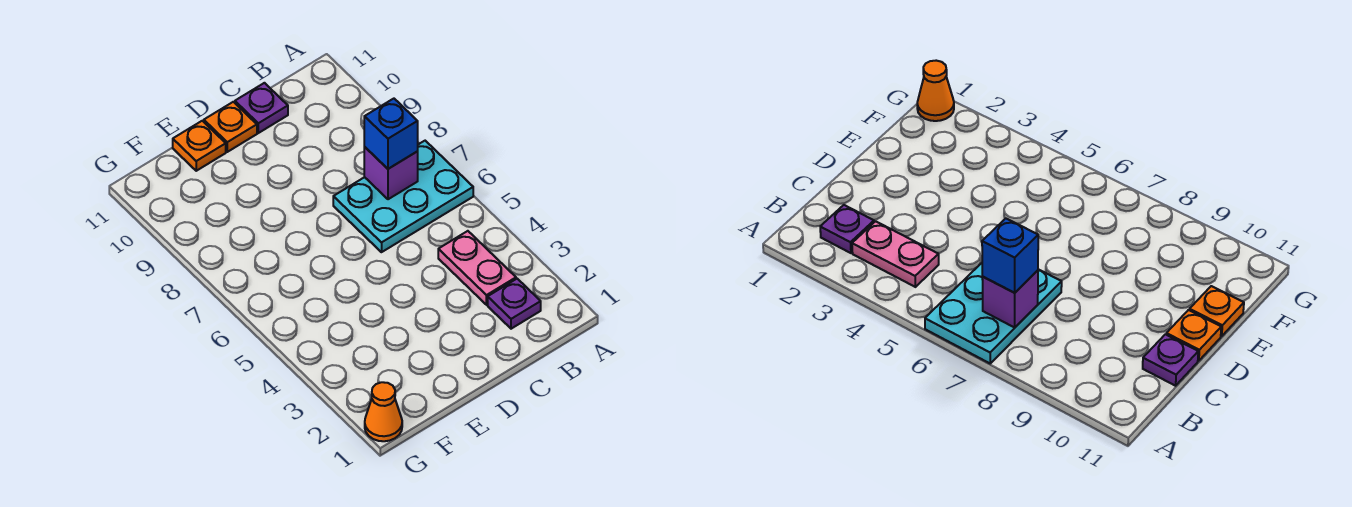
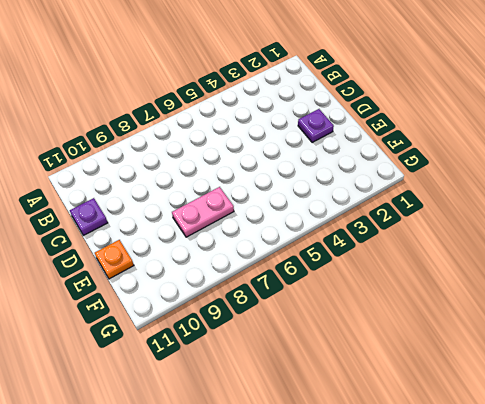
purple 1x1 plate [298,109,334,143] -> purple 1x1 plate moved to [488,279,541,329]
pink 1x2 plate [172,187,234,237] -> pink 1x2 plate moved to [438,231,516,305]
none -> cyan 2x3 plate [333,141,473,252]
none -> orange 1x1 plate [204,102,257,152]

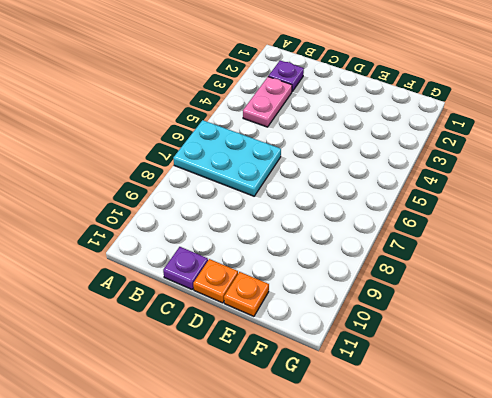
none -> orange 1x1 cone [365,382,402,441]
none -> purple 1x1 brick [364,147,418,199]

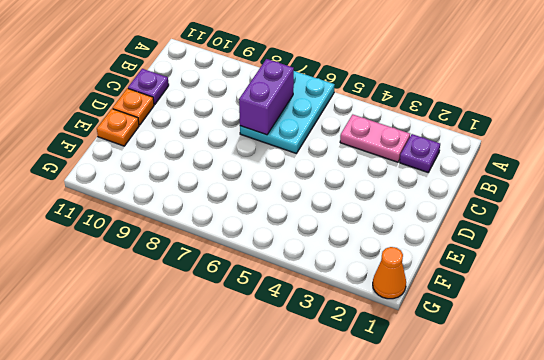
purple 1x2 brick [239,59,294,135] -> purple 1x1 brick [364,147,418,199]
none -> blue 1x1 brick [364,99,418,169]

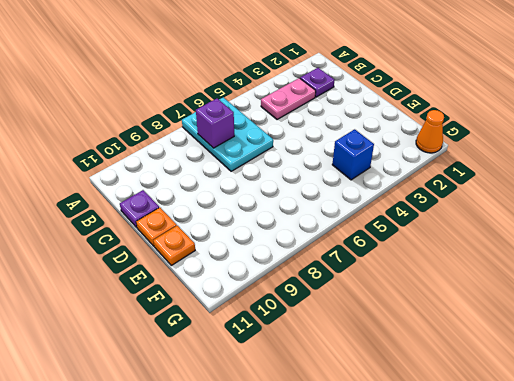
blue 1x1 brick [332,129,374,180] -> blue 1x1 brick moved to [364,99,418,169]

